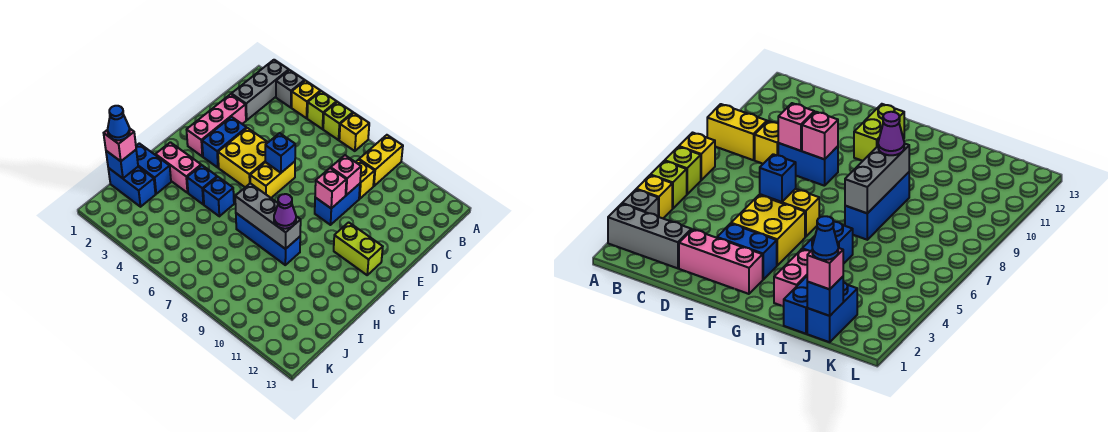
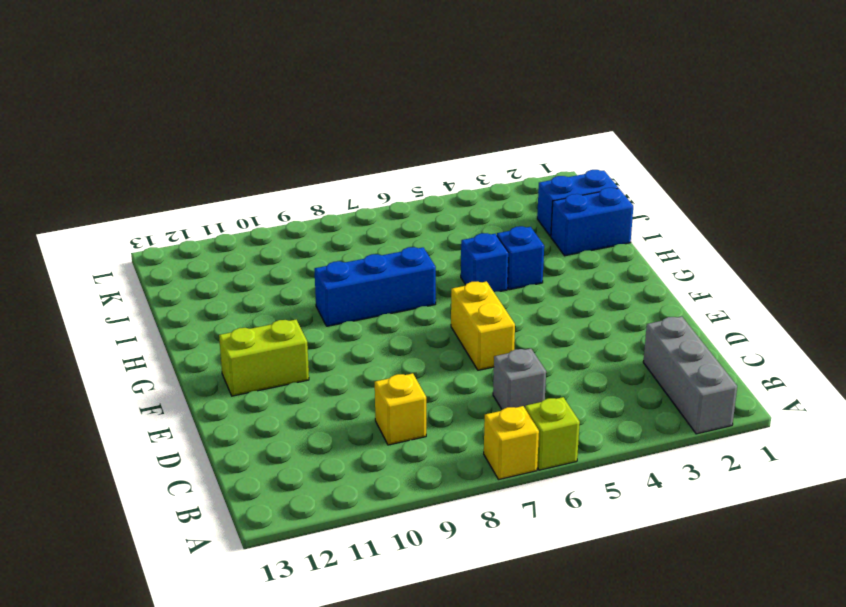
grey 1x1 brick [493,348,546,409] -> grey 1x1 brick moved to [276,70,305,108]
none -> yellow 1x1 brick [292,80,320,118]
none -> lime 1x1 brick [307,91,337,129]
none -> yellow 1x2 brick [359,135,403,186]

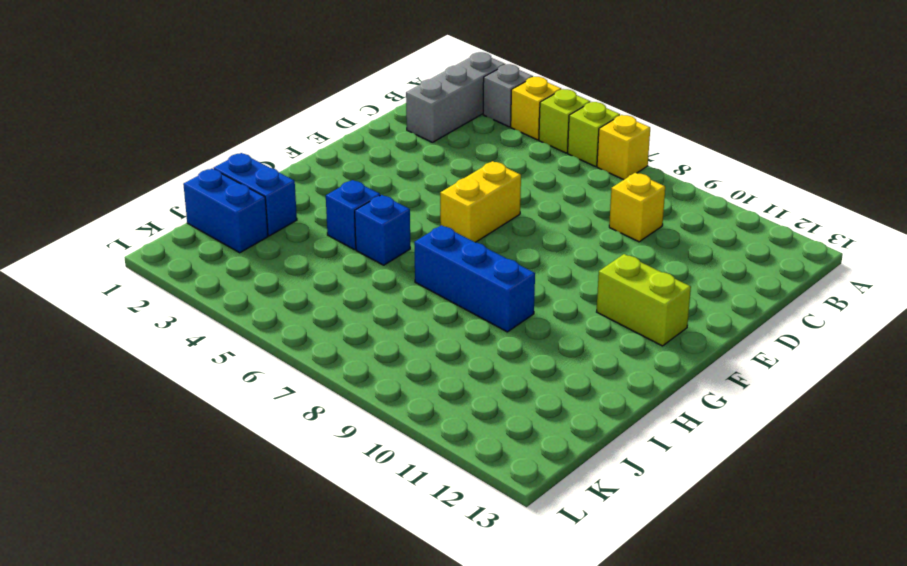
none -> yellow 1x2 brick [359,135,403,186]
none -> pink 1x3 brick [187,94,246,156]
none -> blue 1x2 brick [315,184,360,225]

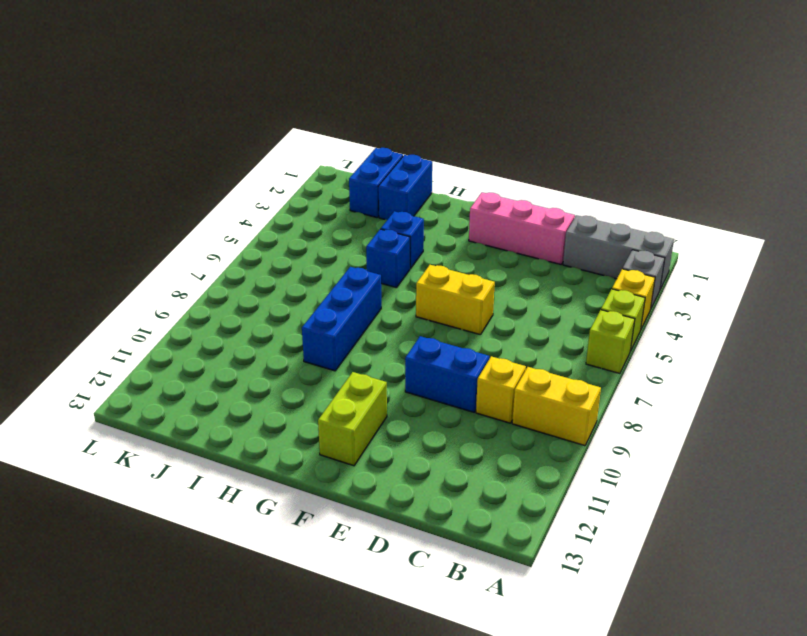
none -> yellow 1x1 brick [339,113,369,151]
none -> blue 1x2 brick [202,117,246,168]
none -> yellow 2x2 brick [218,128,268,187]

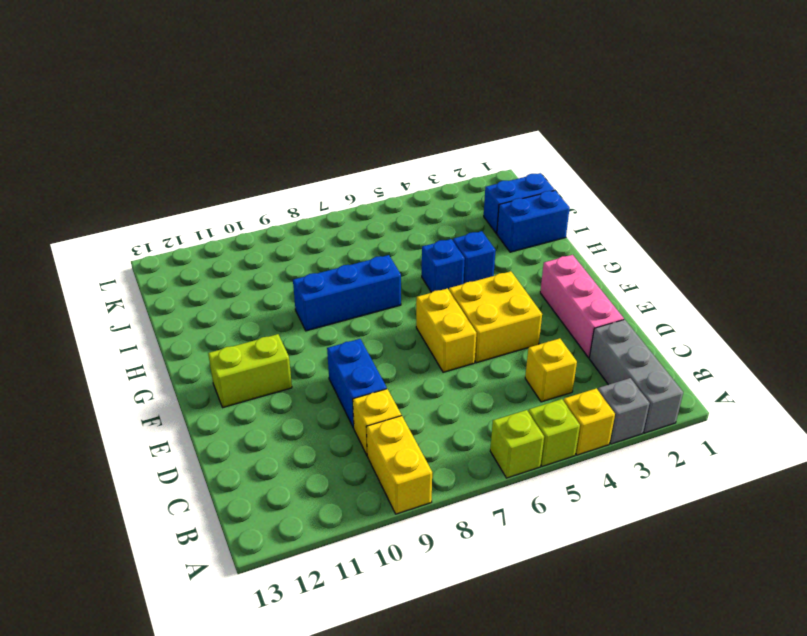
yellow 1x1 brick [525,338,577,402] -> yellow 1x1 brick moved to [339,113,369,151]
none -> blue 1x2 brick [202,117,246,168]
none -> pink 1x2 brick [156,142,201,193]
none -> pink 1x1 brick [331,155,361,195]

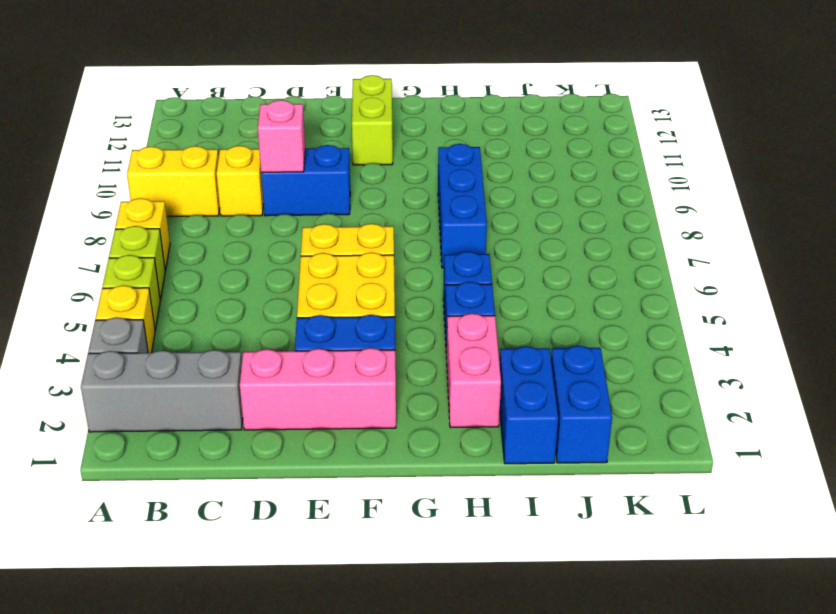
none -> blue 1x1 brick [265,133,295,173]
none -> pink 1x1 brick [315,168,346,208]
none -> grey 1x3 brick [235,183,301,249]

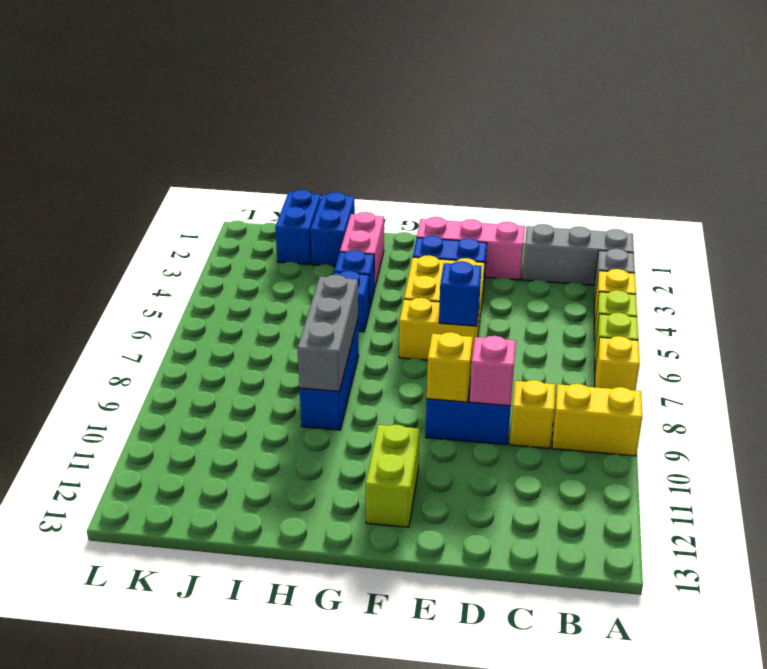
yellow 1x1 brick [427,332,473,402] -> pink 1x1 brick [315,168,346,208]
none -> blue 1x1 brick [106,150,138,178]
none -> purple 1x1 cone [274,194,296,229]
none -> pink 1x1 brick [104,128,136,161]

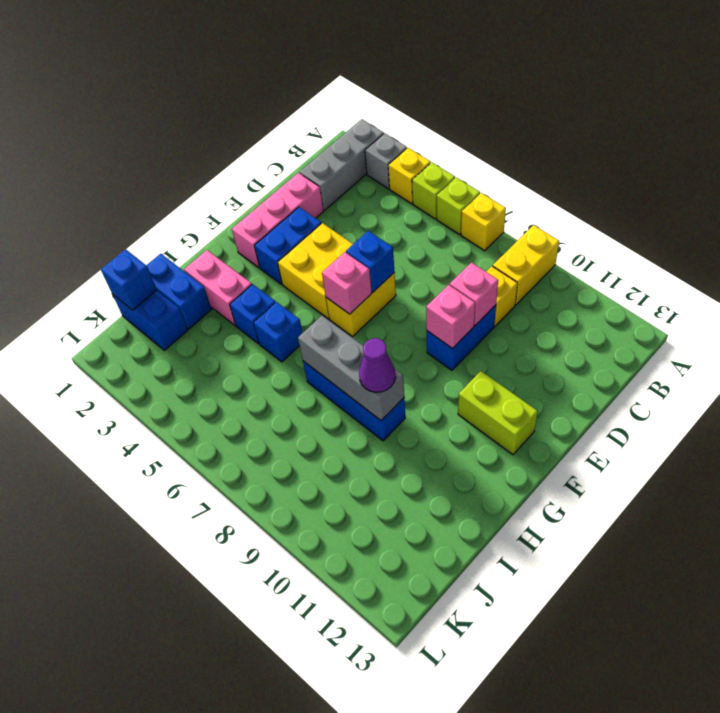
pink 1x1 brick [322,252,372,314] -> pink 1x1 brick moved to [104,128,136,161]
none -> blue 1x1 cone [108,106,130,140]

